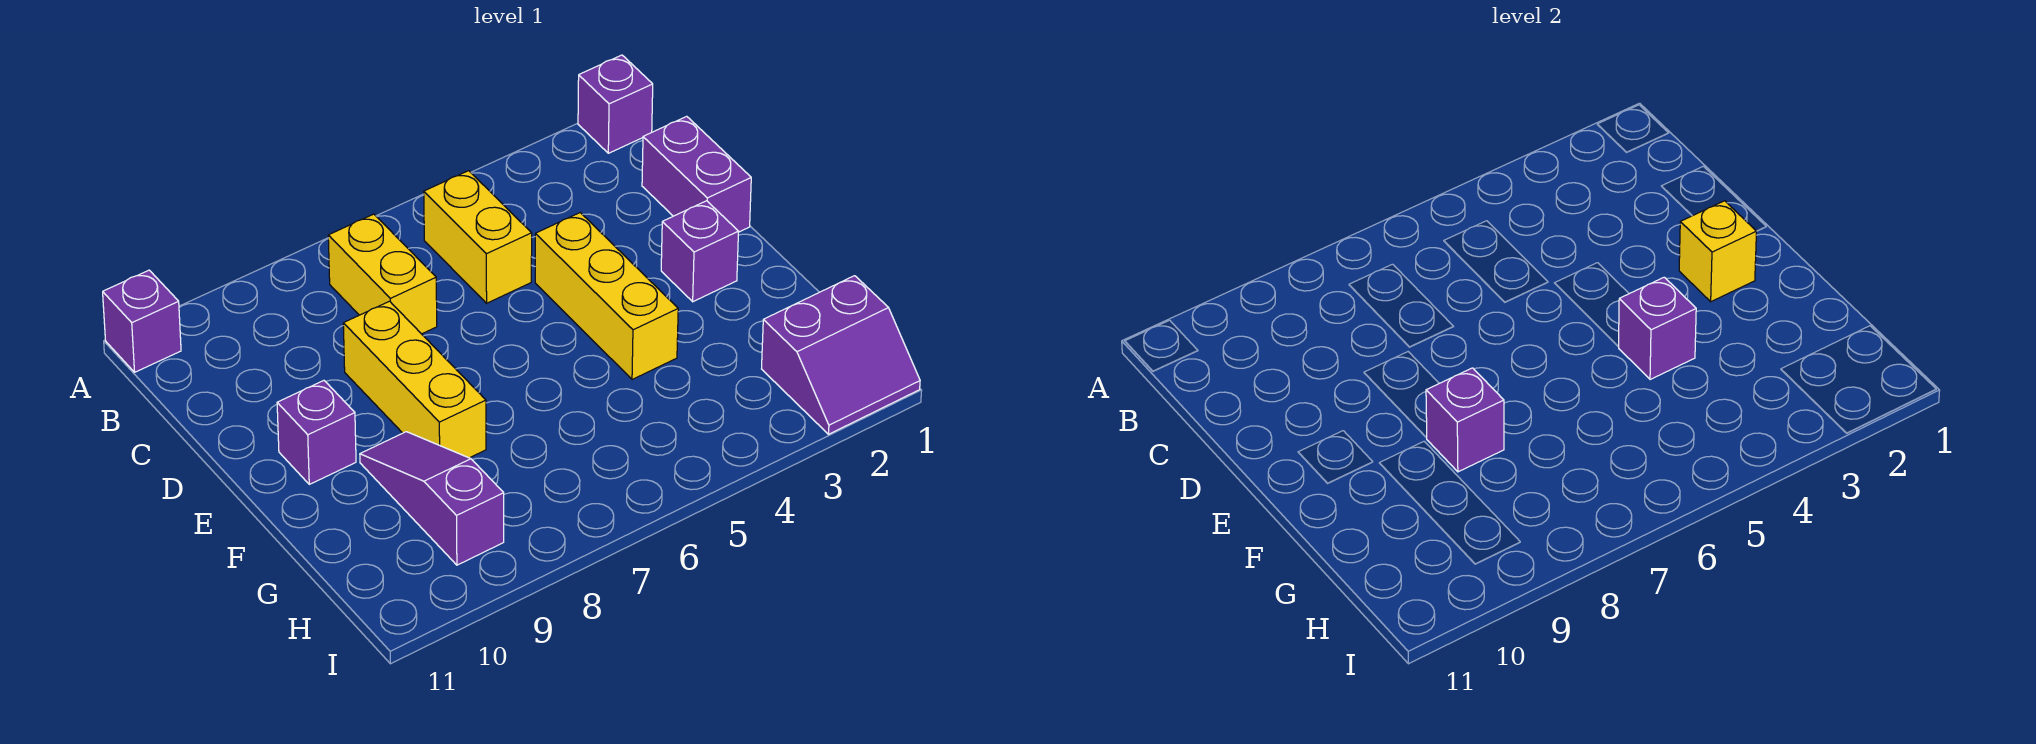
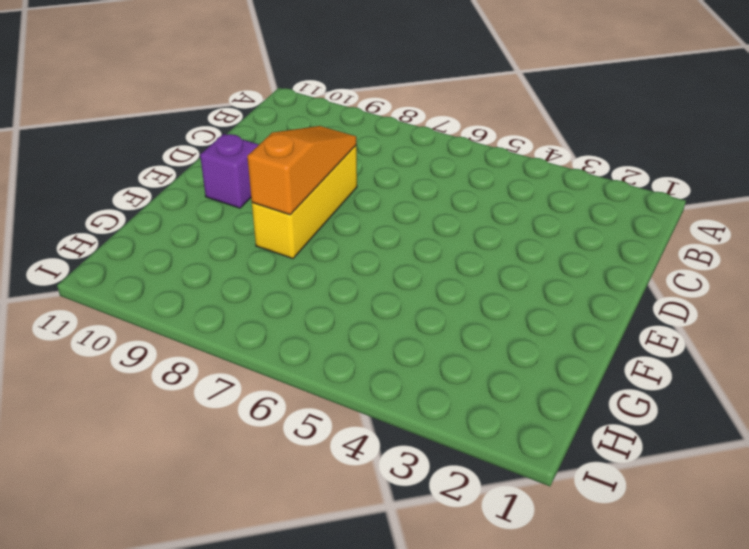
orange 1x3 slope [247,126,356,215] -> purple 1x1 brick [1426,368,1504,472]
none -> purple 1x1 brick [578,55,653,153]
none -> purple 1x1 brick [103,270,181,372]
none -> yellow 1x2 brick [424,171,532,303]

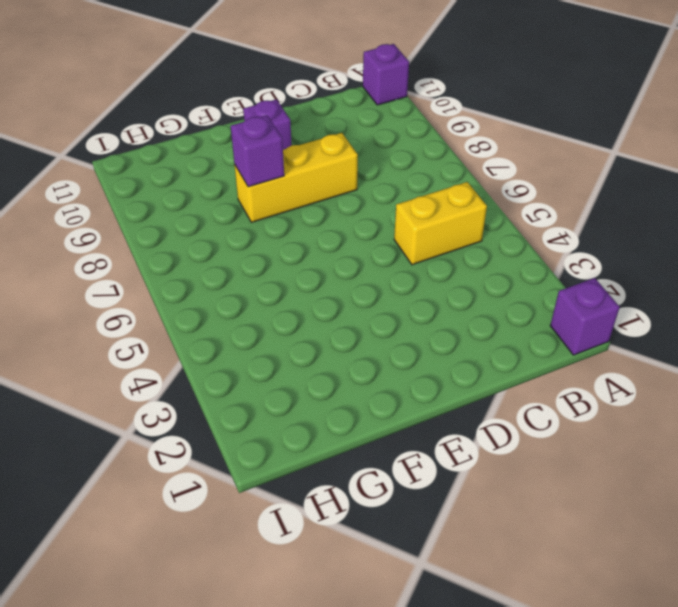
none -> yellow 1x2 brick [328,214,437,334]
none -> purple 1x2 brick [642,116,751,232]
none -> yellow 1x3 brick [535,213,678,380]

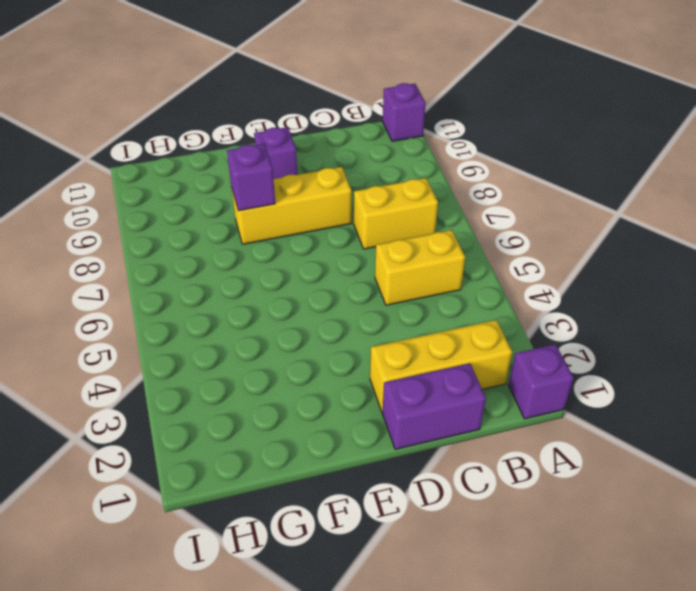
yellow 1x3 brick [370,320,512,412] -> yellow 1x3 brick moved to [535,213,678,380]
none -> purple 1x1 brick [661,201,739,302]
none -> purple 1x3 slope [360,432,504,565]
none -> purple 2x2 slope [762,276,920,434]

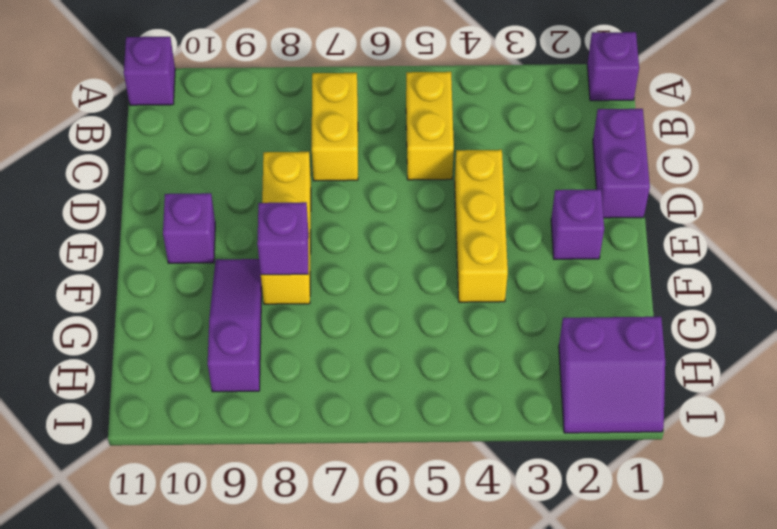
none -> yellow 1x1 brick [1679,201,1757,302]
none -> purple 1x1 brick [1619,277,1696,380]

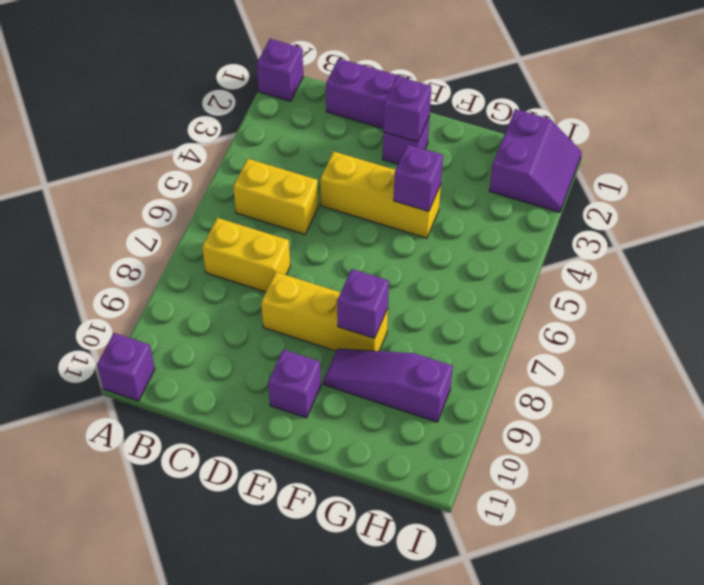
purple 1x1 brick [383,76,431,142] -> yellow 1x1 brick [1679,201,1757,302]

